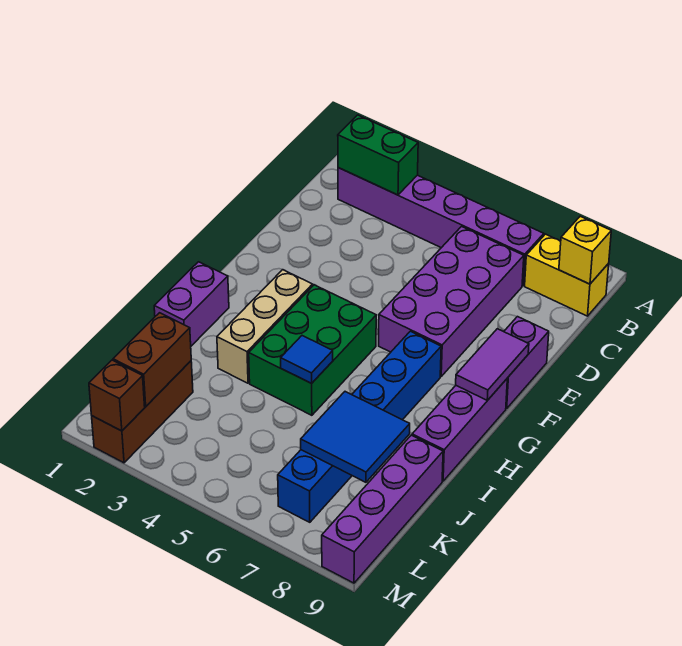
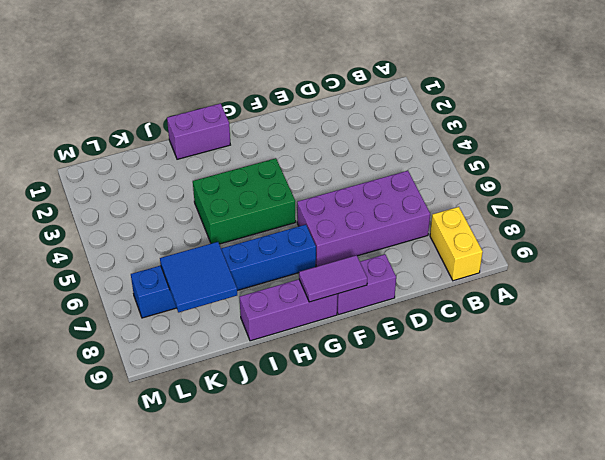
none -> purple 1x6 brick [338,168,544,286]
none -> tan 1x3 brick [217,270,313,383]
none -> purple 1x4 brick [322,435,443,583]

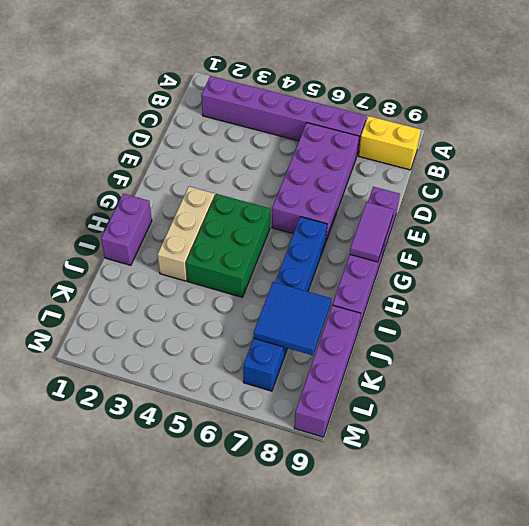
none -> brown 1x3 brick [92,361,193,463]
none -> green 1x2 brick [338,115,418,195]
none -> yellow 1x1 brick [559,216,611,284]

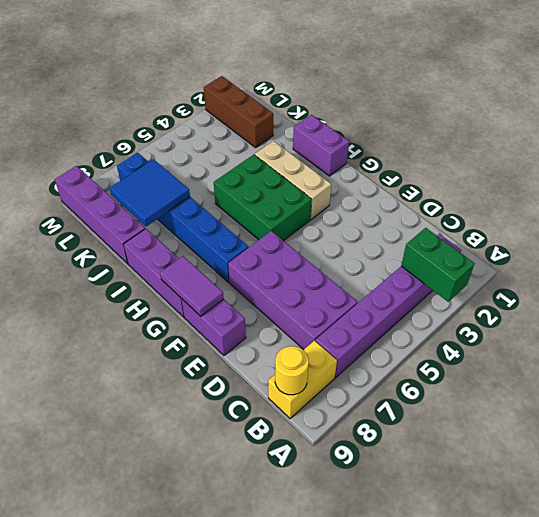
green 1x2 brick [401,228,475,302] -> green 1x2 brick turned to [338,115,418,195]
yellow 1x1 round brick [275,346,309,395] -> yellow 1x1 brick [559,216,611,284]
none -> blue 1x1 tile [281,336,333,383]
none -> brown 1x2 brick [113,313,191,406]
none -> brown 1x1 brick [89,360,145,431]

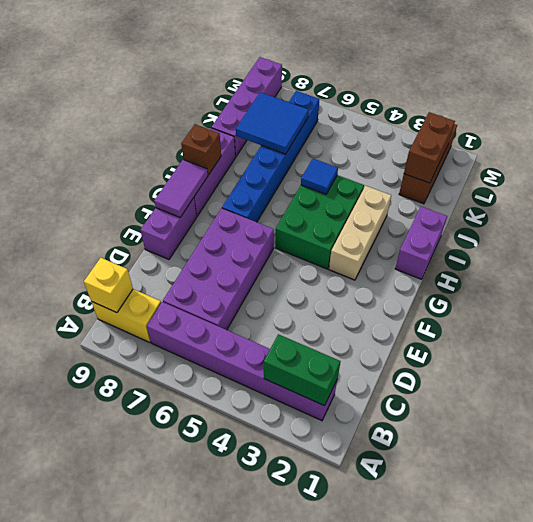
brown 1x1 brick [181,124,221,175] -> brown 1x1 brick moved to [89,360,145,431]

